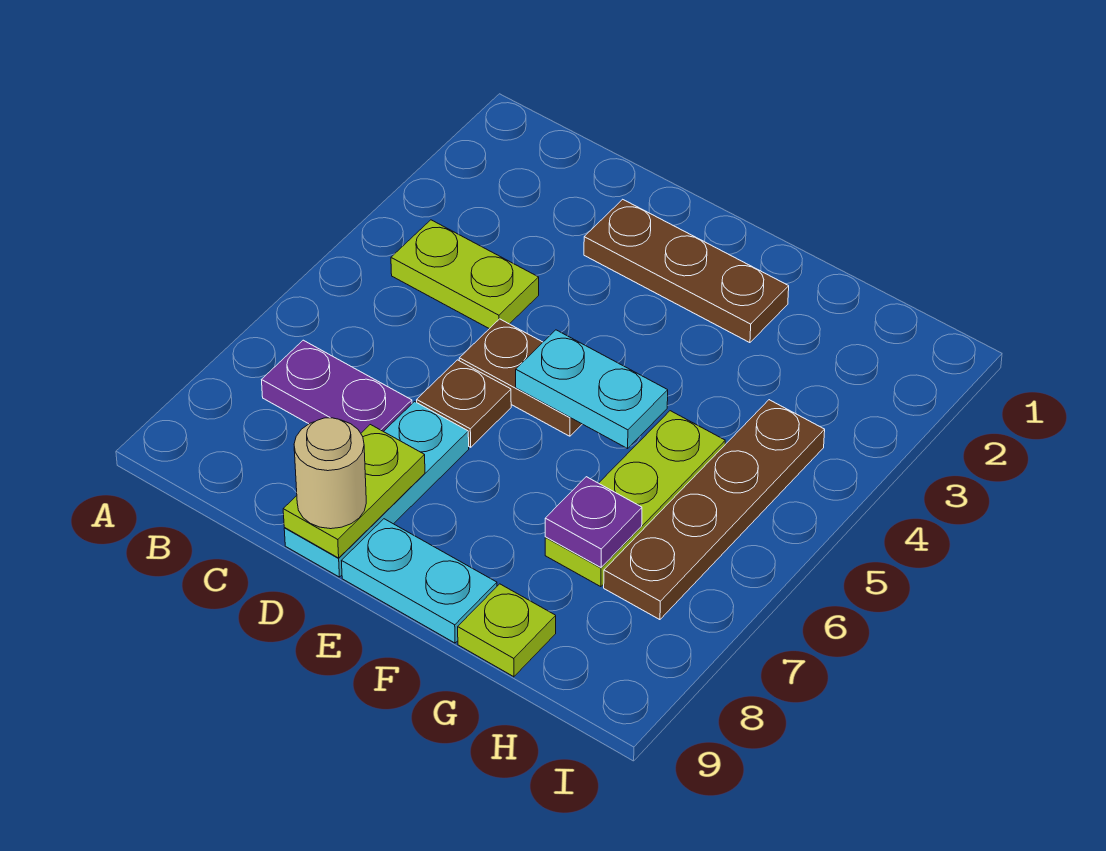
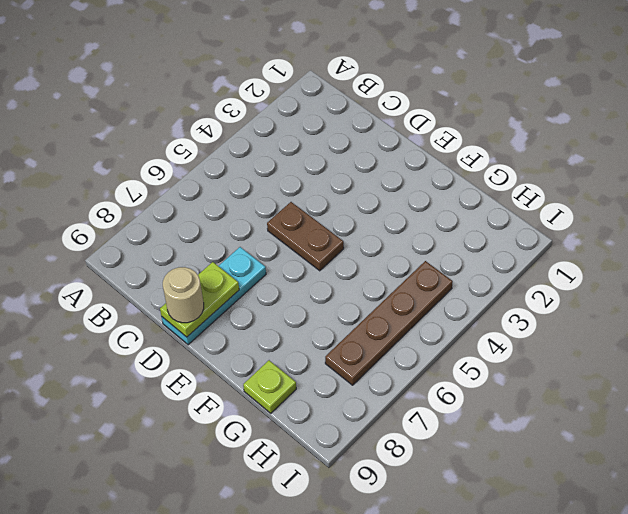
none -> lime 1x2 plate [391,220,539,329]
none -> purple 1x2 plate [262,340,412,433]
none -> brown 1x3 plate [584,199,789,343]

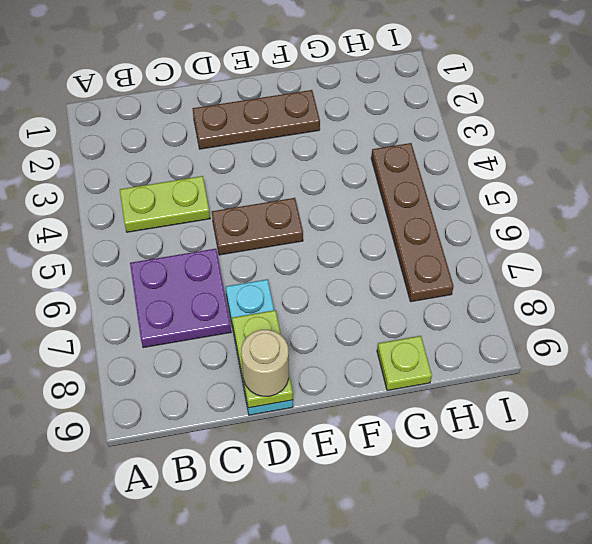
purple 2x2 plate [130,249,231,348] -> purple 1x2 plate [262,340,412,433]
none -> brown 1x1 plate [417,360,511,447]
none -> cyan 1x2 plate [342,519,497,643]
none -> lime 1x3 plate [545,411,725,587]

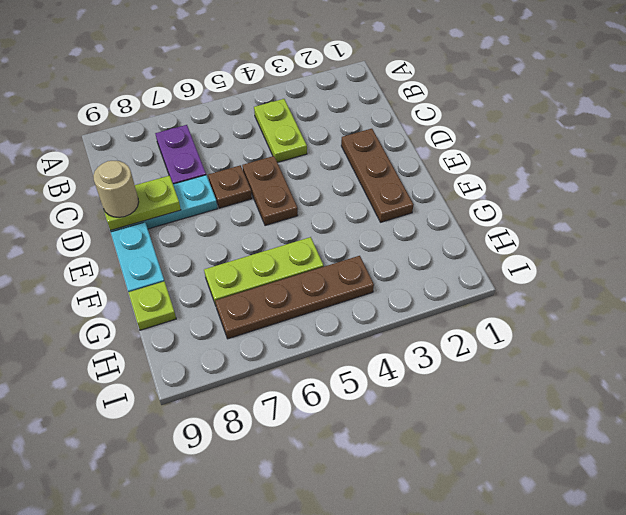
none -> cyan 1x2 plate [516,330,668,448]
none -> purple 1x1 plate [545,477,642,567]

